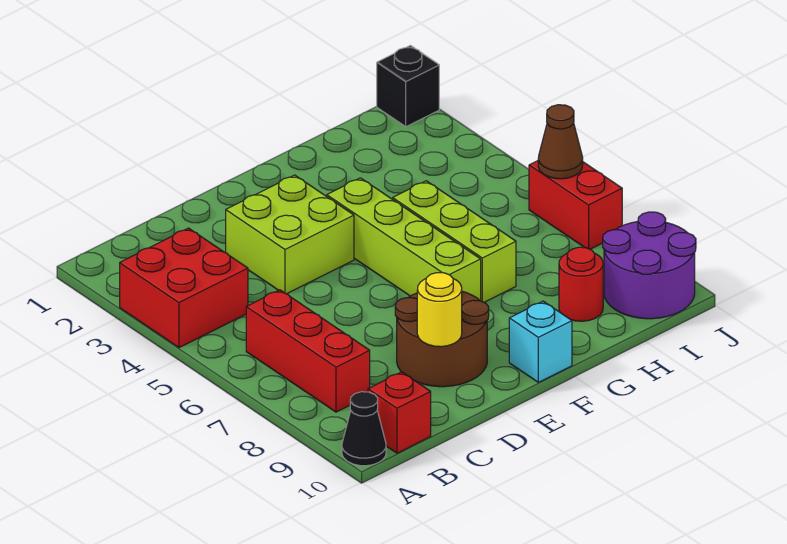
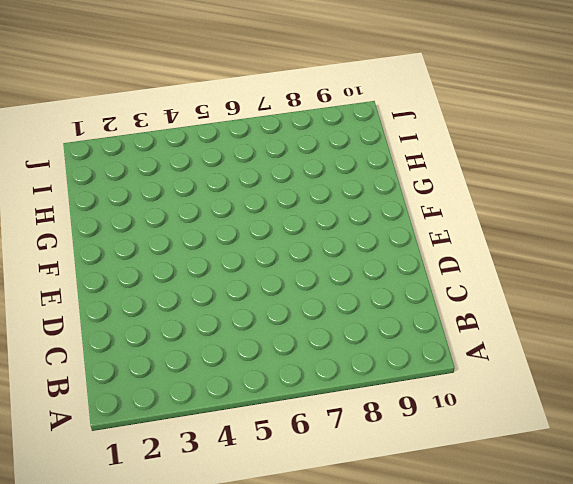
none -> red 2x2 brick [120,228,248,348]
none -> black 1x1 cone [342,392,386,466]
none -> red 1x3 brick [246,290,370,412]

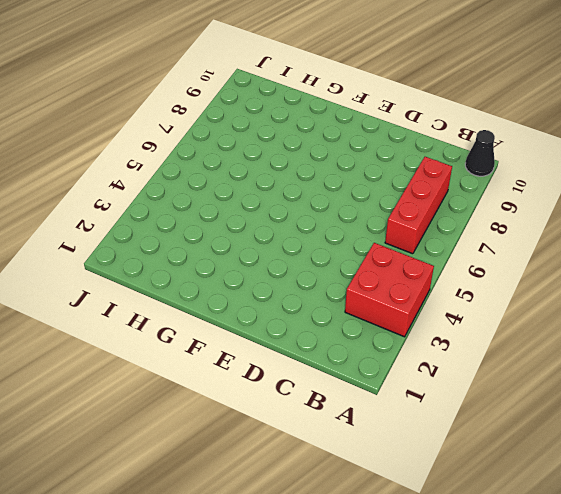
none -> red 1x1 brick [368,372,431,453]
none -> lime 2x2 brick [226,175,354,294]
none -> brown 2x2 round brick [395,291,489,387]

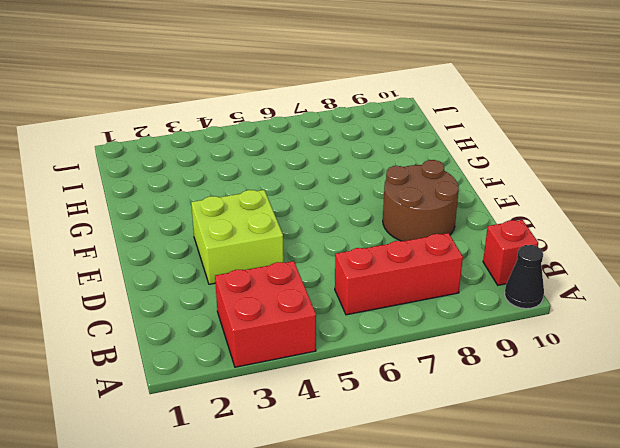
none -> lime 1x4 brick [327,178,481,301]
none -> cyan 1x1 brick [509,301,572,382]
none -> lime 1x3 brick [393,181,516,302]

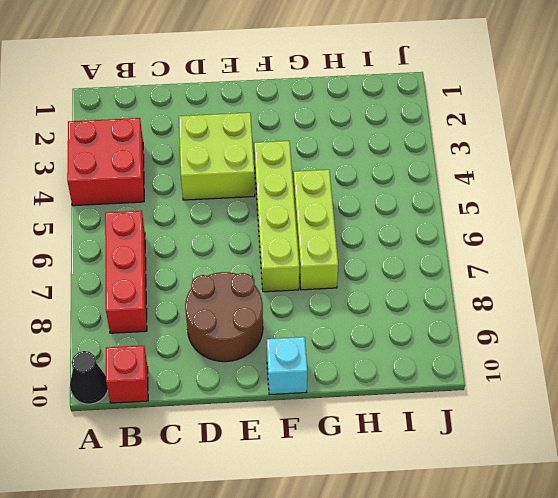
none -> red 1x1 round brick [559,247,603,321]
none -> purple 2x2 round brick [603,212,696,319]
none -> black 1x1 brick [377,46,439,127]

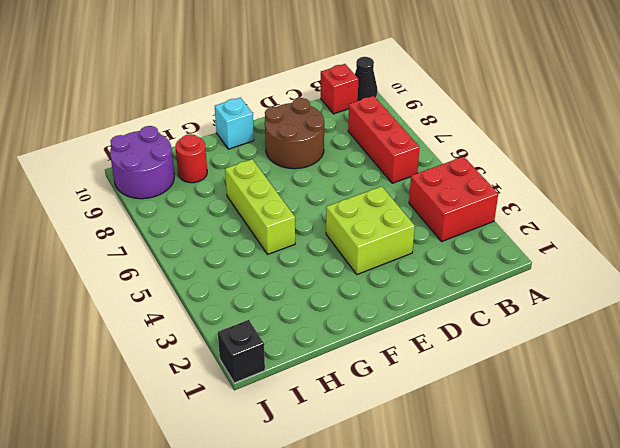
none -> lime 1x4 brick [327,178,481,301]
none -> red 1x2 brick [529,161,622,249]
none -> yellow 1x1 round brick [417,273,462,347]

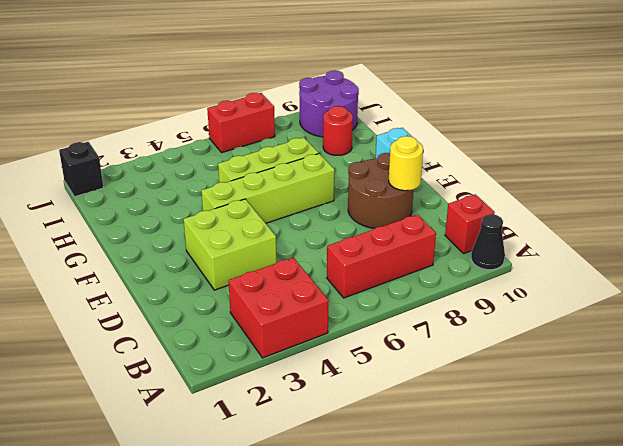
none -> brown 1x1 cone [538,105,583,179]

